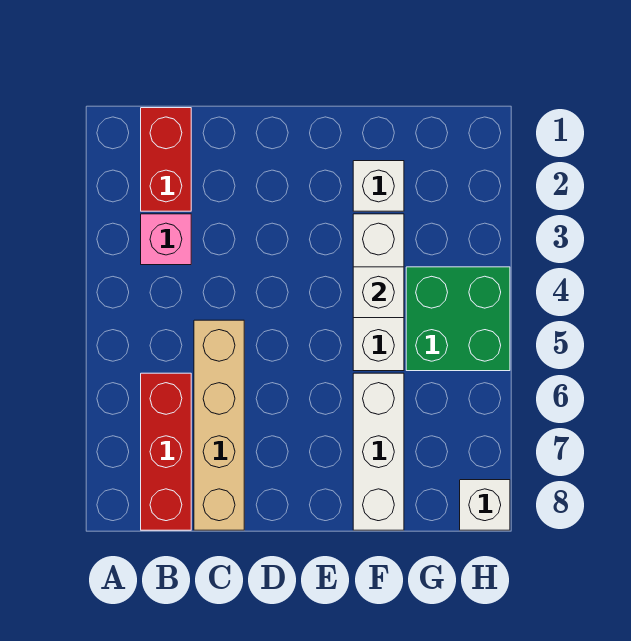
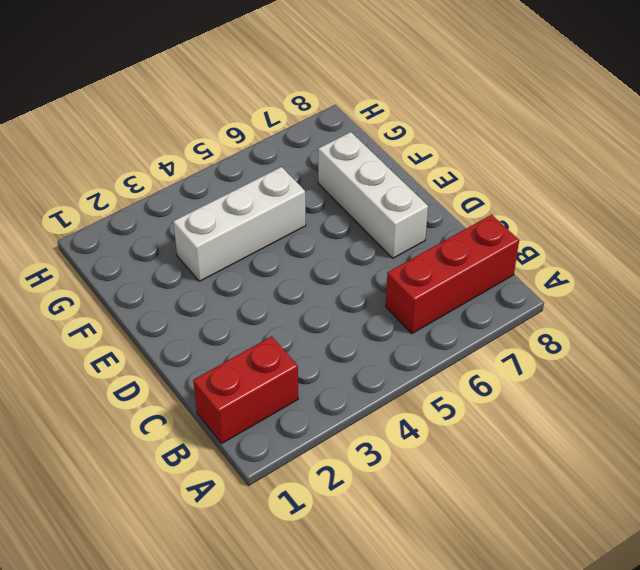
white 1x3 brick [318,132,428,258] -> white 1x3 brick turned to [353,373,404,530]
none -> pink 1x1 brick [141,214,191,265]
none -> tan 1x4 brick [194,320,244,530]

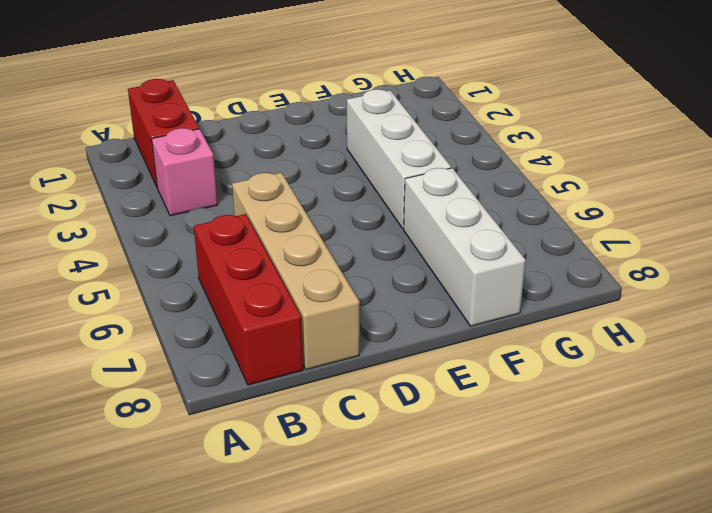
none -> white 1x1 brick [353,161,404,211]
none -> green 2x2 brick [406,267,510,371]

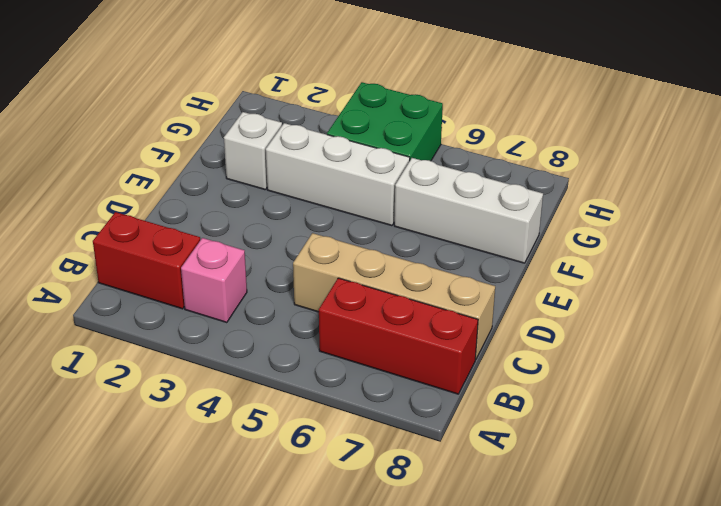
none -> white 1x1 brick [460,480,510,530]
none -> white 1x1 brick [353,267,404,318]

